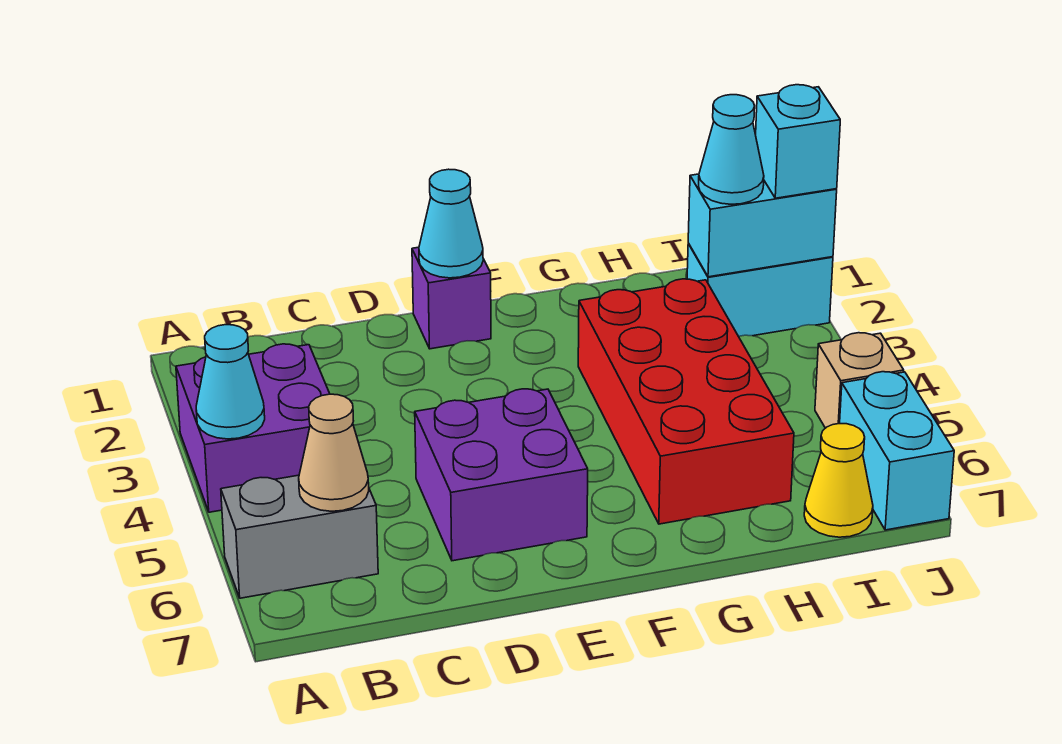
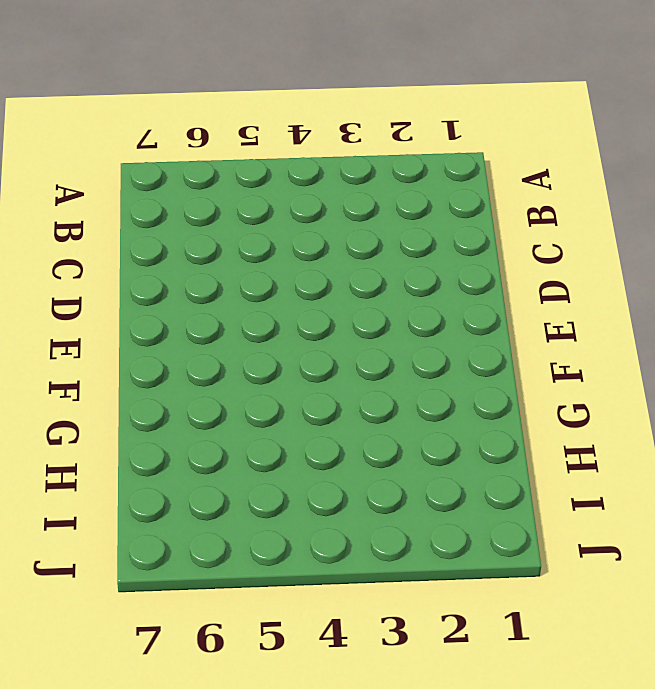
none -> purple 2x2 brick [176,344,330,512]
none -> grey 1x2 brick [221,475,378,598]
none -> purple 2x2 brick [415,389,588,561]

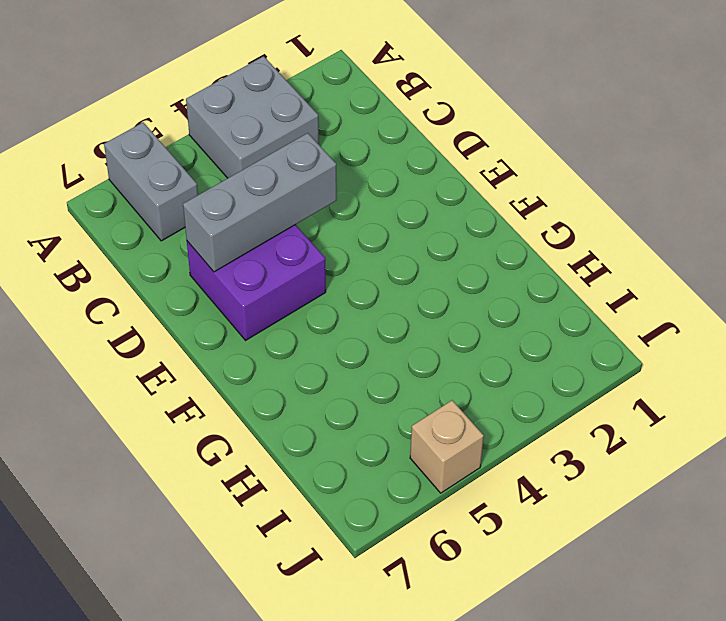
grey 2x2 brick [186,56,319,178] -> purple 2x2 brick [176,344,330,512]
grey 1x3 brick [183,133,337,272] -> none
none -> purple 1x1 brick [412,247,491,349]
none -> red 2x4 brick [578,279,794,524]
none -> cyan 1x2 brick [687,243,833,336]

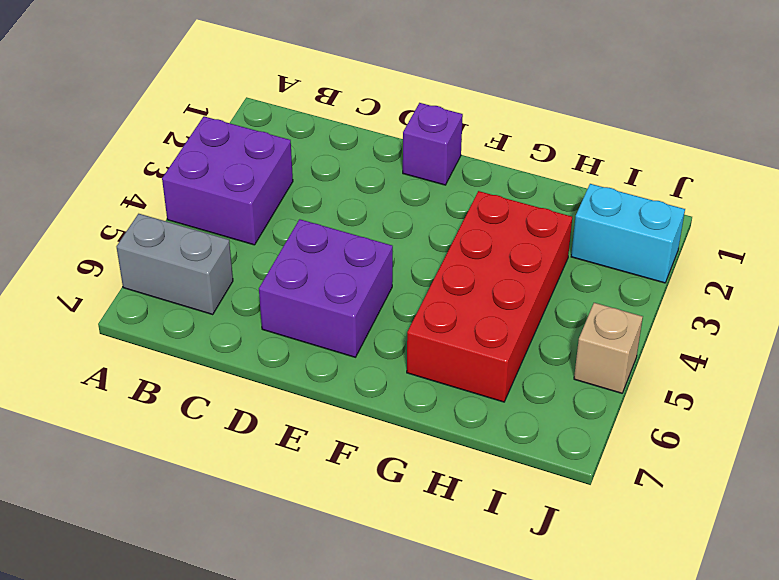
none -> yellow 1x1 cone [804,424,873,537]
none -> cyan 1x2 brick [840,372,954,530]
none -> cyan 1x1 cone [196,325,265,439]

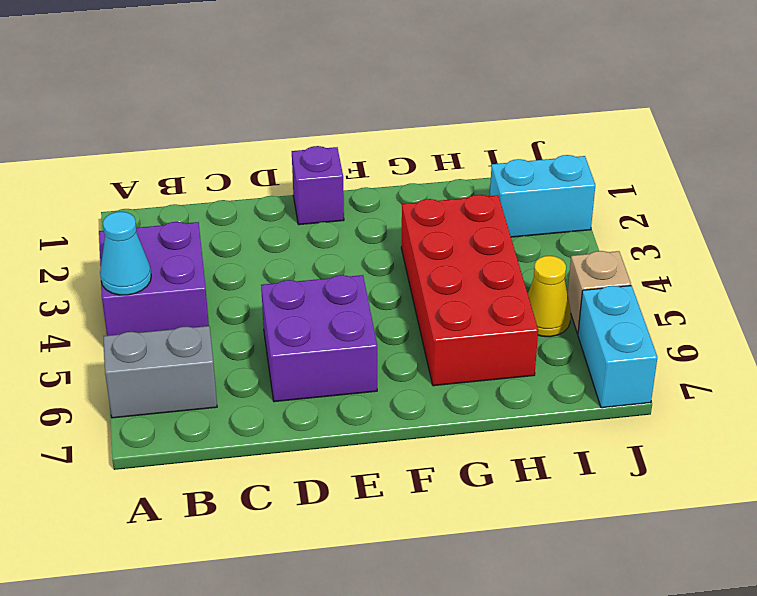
yellow 1x1 cone [528,256,571,337] -> yellow 1x1 cone moved to [804,424,873,537]
none -> tan 1x1 cone [299,394,369,511]
none -> cyan 1x1 cone [419,169,483,278]
none -> cyan 1x2 brick [688,174,837,277]

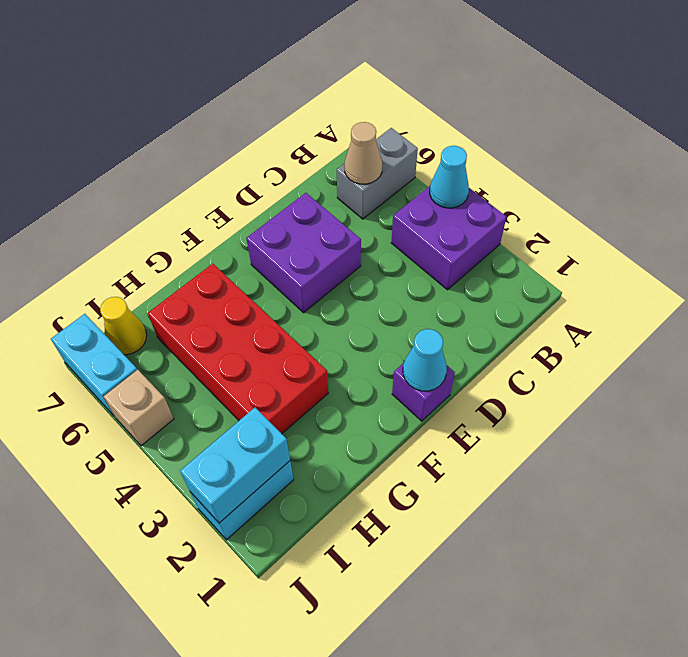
none -> cyan 1x1 cone [699,95,764,204]
none -> cyan 1x1 brick [756,85,840,198]

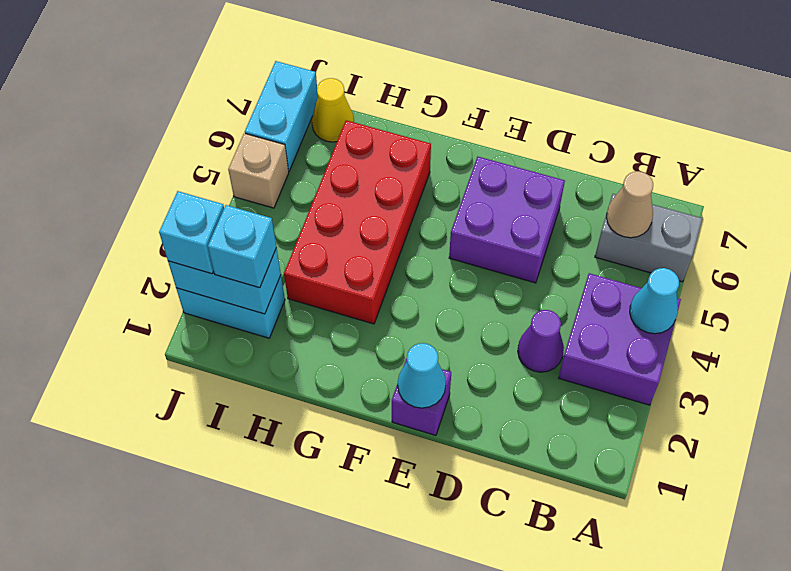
purple 1x1 cone [518,310,564,372] -> none
cyan 1x1 brick [208,205,276,288] -> cyan 1x1 cone [699,95,764,204]

